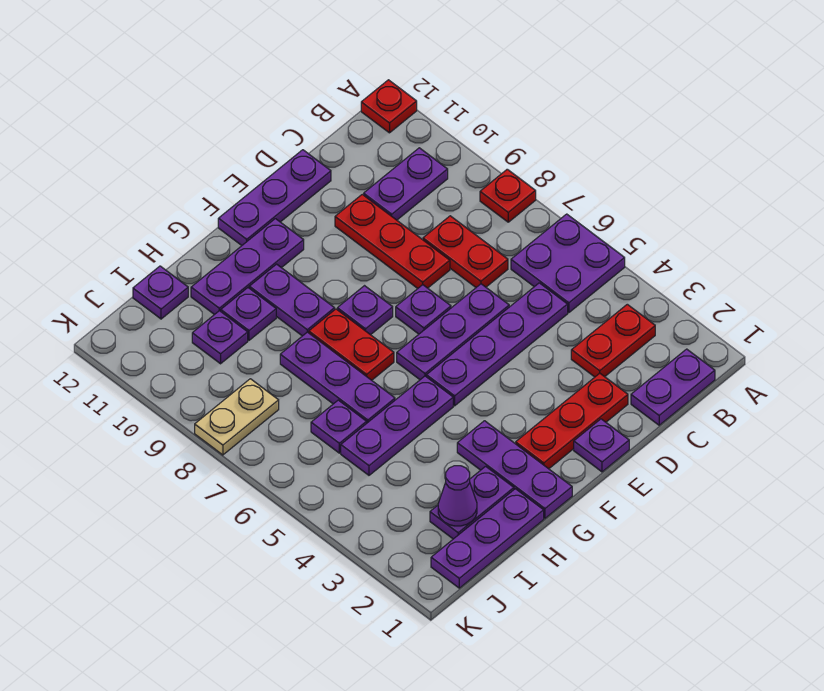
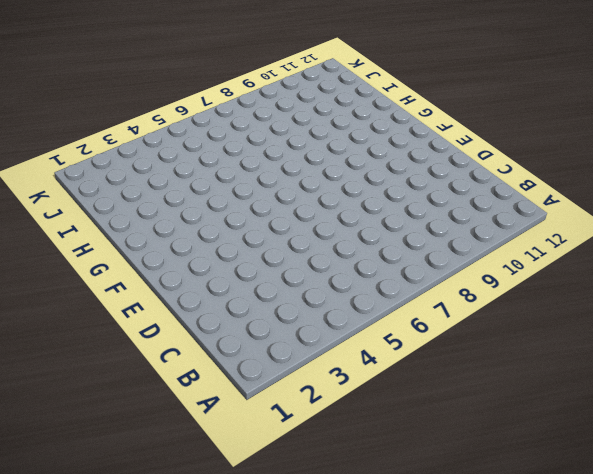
none -> purple 2x2 plate [511,214,625,313]
none -> red 1x1 plate [480,169,536,222]
none -> red 1x1 plate [361,80,417,133]

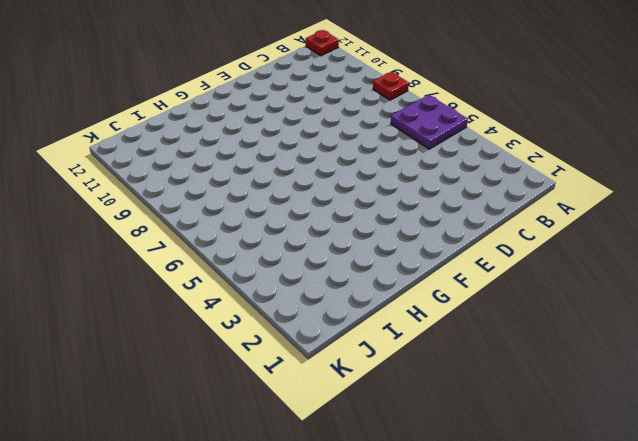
none -> purple 1x2 plate [631,349,715,425]
none -> red 1x2 plate [571,304,655,377]
none -> purple 1x2 plate [364,148,448,220]

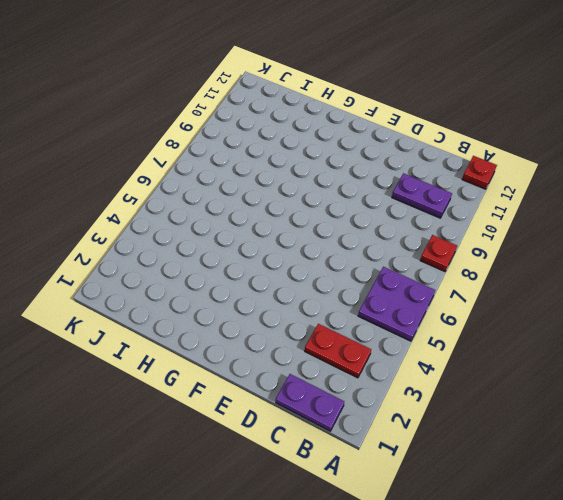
none -> purple 1x4 plate [426,283,568,406]
none -> red 1x2 plate [423,216,508,287]
none -> red 1x3 plate [516,373,628,469]

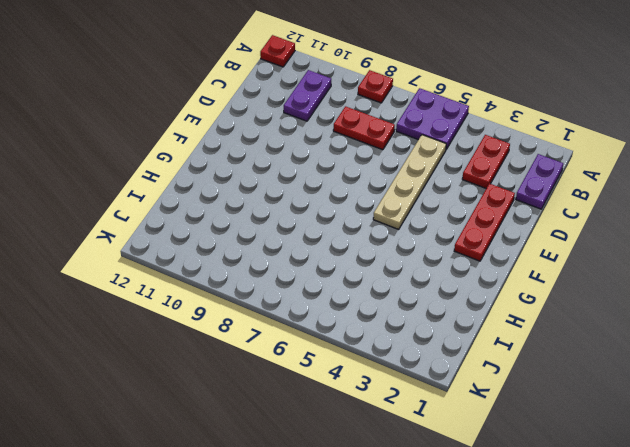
tan 1x4 plate [373,135,446,229] -> purple 1x4 plate [426,283,568,406]
none -> purple 1x3 plate [397,284,509,380]
none -> red 1x3 plate [335,194,450,288]
none -> purple 1x3 plate [218,150,331,245]

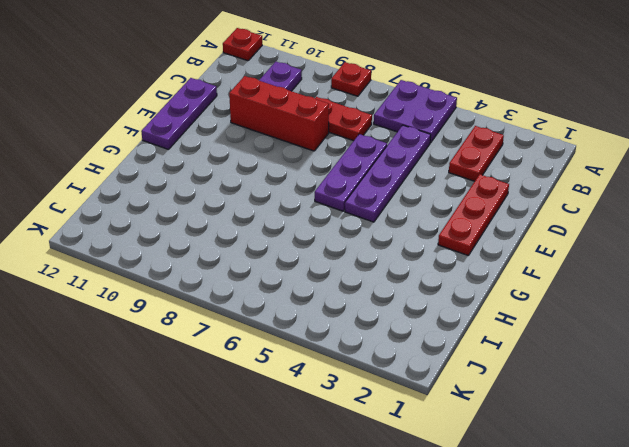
red 1x3 brick [229,76,329,151] -> red 1x3 plate [335,194,450,288]
none -> purple 1x2 plate [631,349,715,425]
none -> purple 1x1 plate [574,419,629,472]
none -> purple 1x1 plate [396,285,451,334]

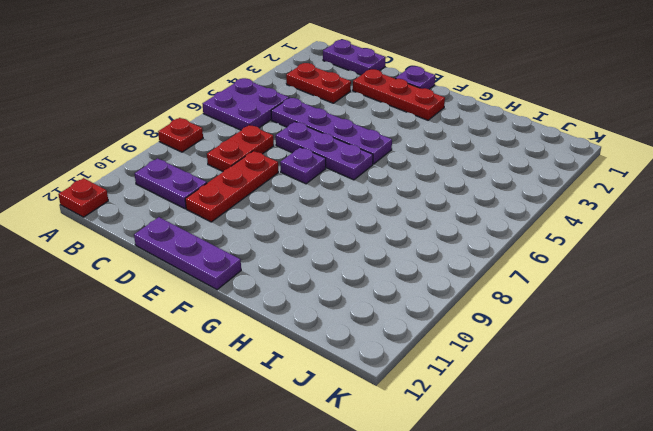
none -> purple 1x1 plate [337,286,393,335]
none -> purple 1x3 plate [191,219,304,315]
none -> purple 1x3 plate [457,421,572,518]

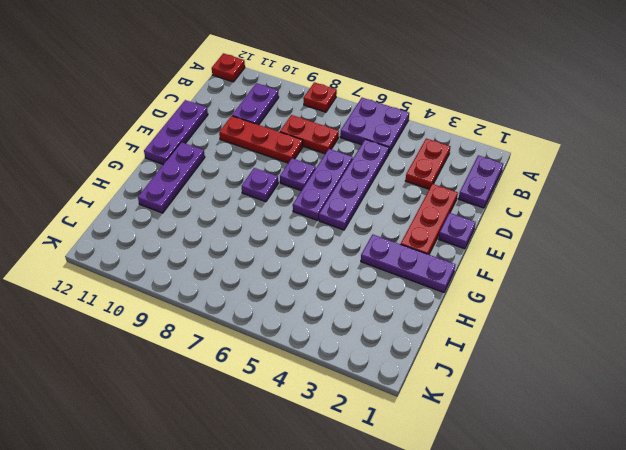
none -> purple 1x3 plate [341,376,453,475]
none -> red 1x2 plate [309,309,394,380]
none -> purple 1x2 plate [249,264,335,336]

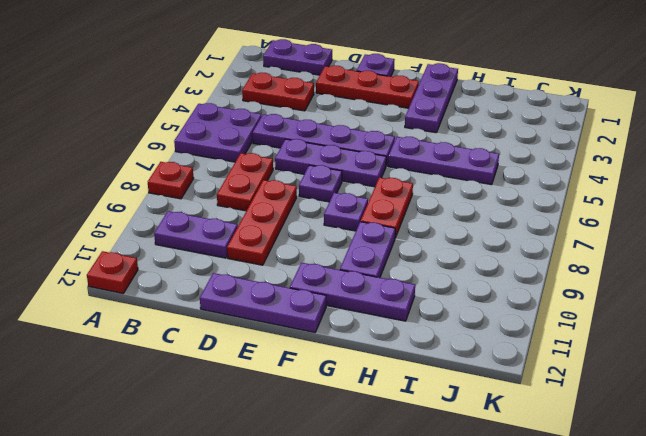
none -> purple 1x3 plate [431,489,544,588]
none -> purple 1x2 plate [430,466,514,539]
none -> purple 1x3 plate [280,332,395,423]

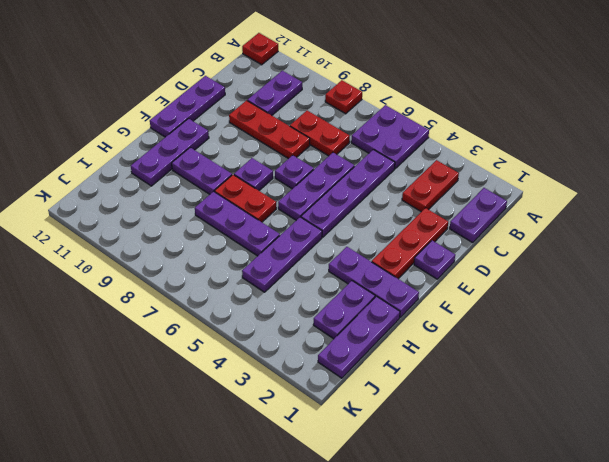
none -> purple 1x1 plate [221,288,276,340]
none -> purple 1x1 plate [311,400,367,453]
none -> purple 1x1 plate [192,311,248,364]

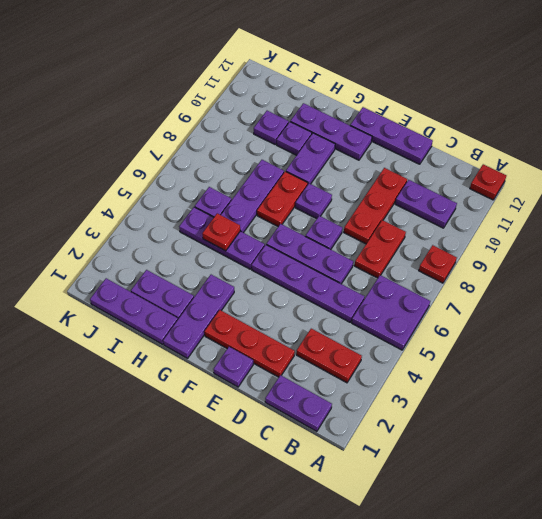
red 1x1 plate [202,213,240,251] -> none
none -> purple 1x1 plate [133,266,188,319]
none -> tan 1x2 plate [195,379,279,455]
none -> purple 1x1 cone [438,466,477,526]

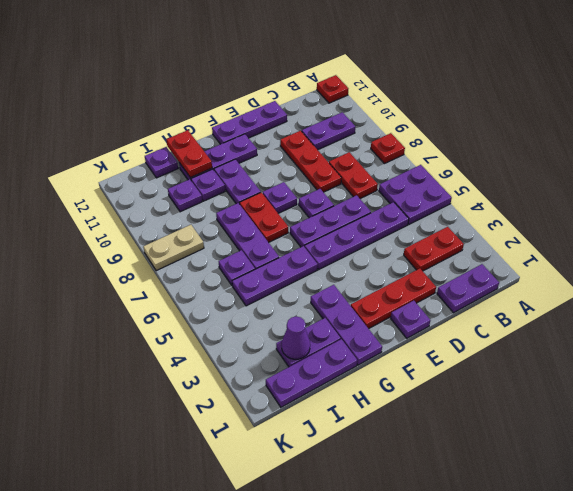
red 1x2 plate [166,130,212,178] -> none

